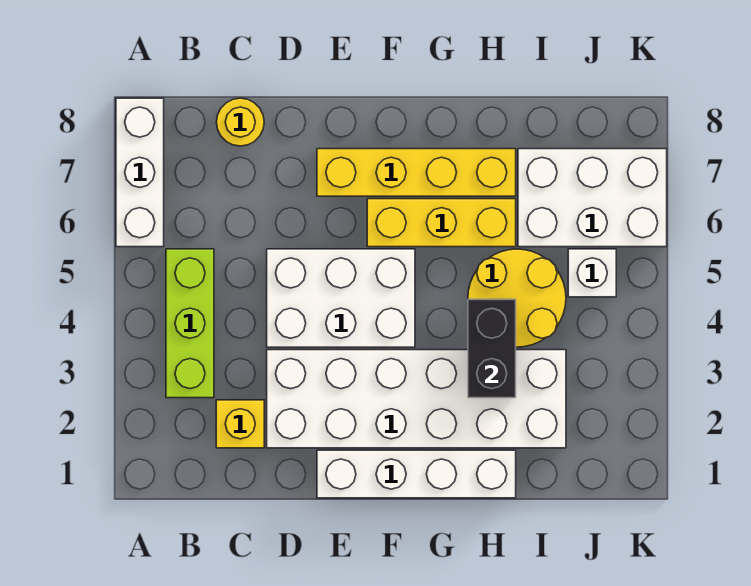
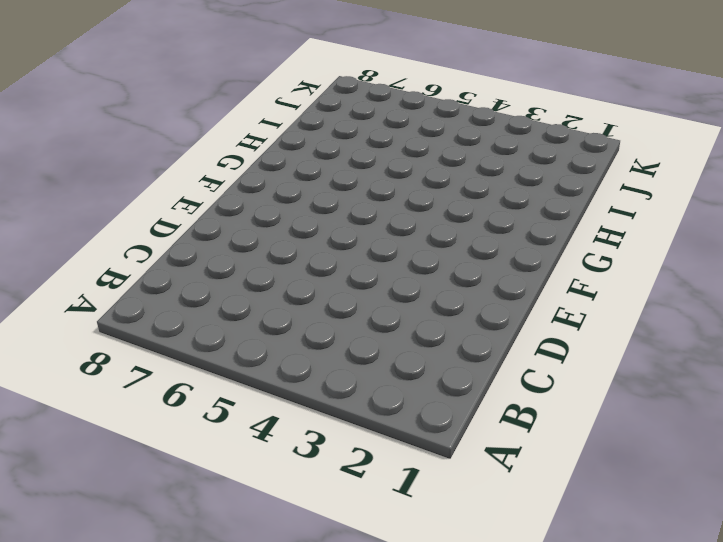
none -> white 1x3 brick [116,98,164,247]
none -> lime 1x3 brick [166,249,214,398]
none -> yellow 1x1 brick [216,400,264,448]

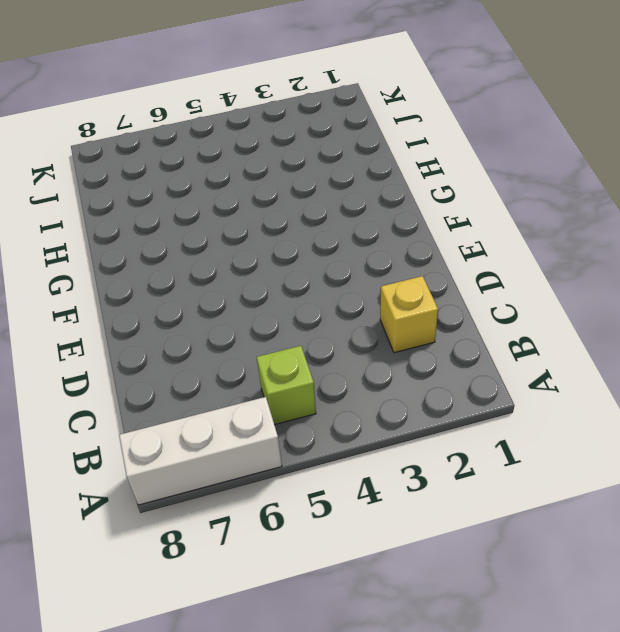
lime 1x1 brick [257,346,316,425] -> lime 1x3 brick [166,249,214,398]
none -> yellow 1x1 round brick [216,98,264,146]
none -> white 2x6 brick [267,350,566,448]
none -> white 2x3 brick [267,249,415,347]

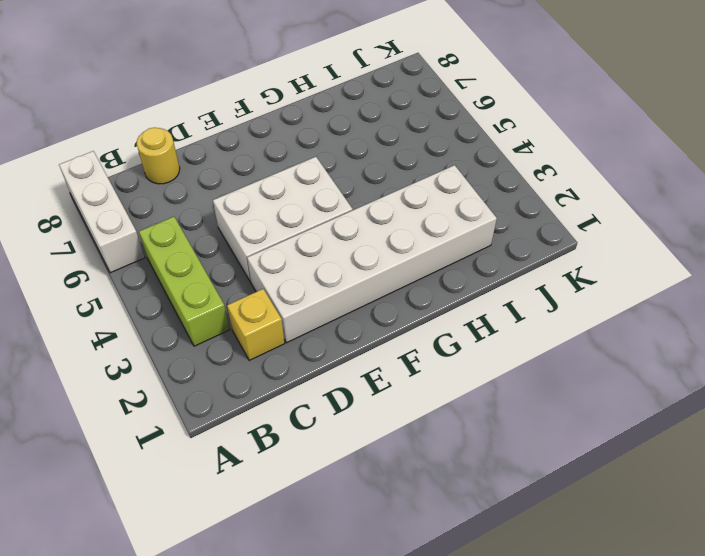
none -> white 1x4 brick [317,450,516,498]
none -> yellow 1x4 brick [317,149,516,196]
none -> yellow 1x3 brick [367,199,516,247]

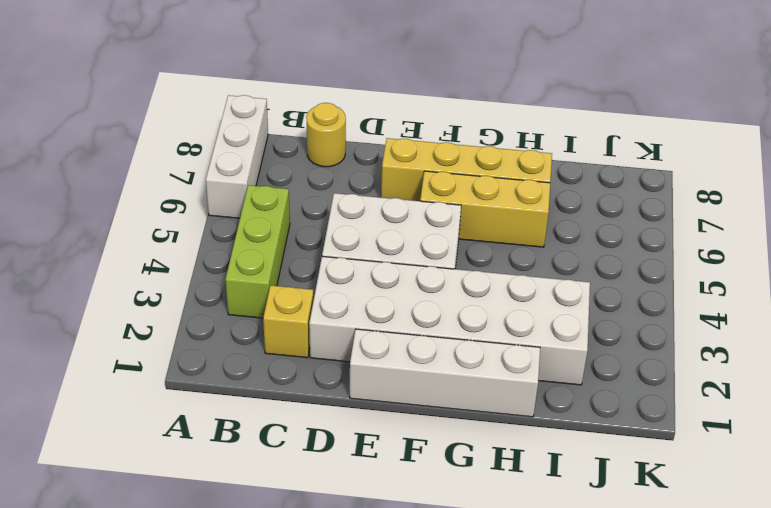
none -> yellow 2x2 round brick [468,249,566,347]
none -> white 2x3 brick [518,149,667,247]
none -> white 1x1 brick [568,249,616,297]

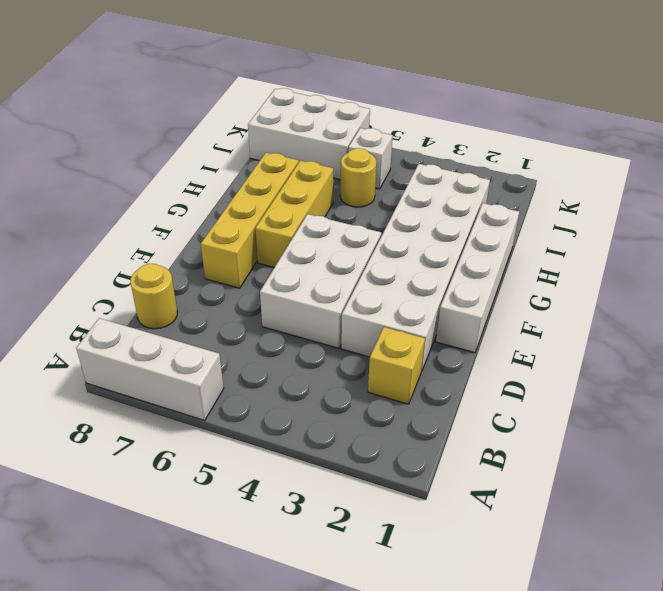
yellow 1x1 round brick [340,148,376,207] -> yellow 2x2 round brick [468,249,566,347]
white 2x3 brick [248,88,370,180] -> white 2x3 brick turned to [518,149,667,247]
none -> lime 1x3 brick [166,249,214,398]
none -> black 1x2 brick [468,299,516,398]

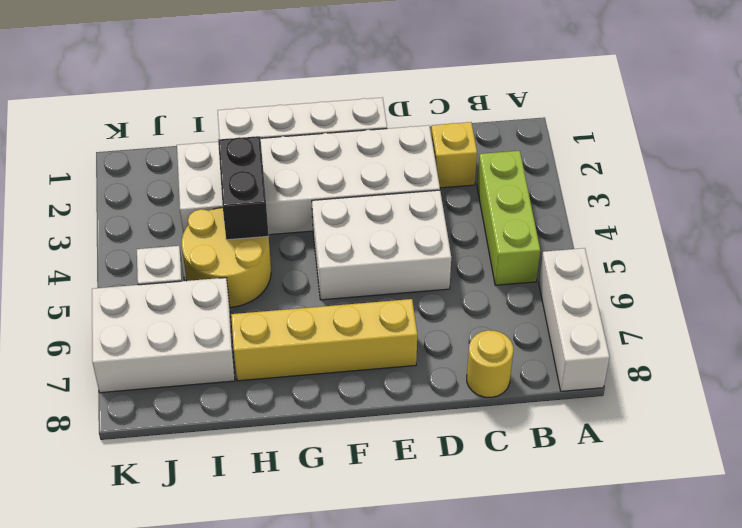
none -> yellow 1x3 brick [367,199,516,247]

